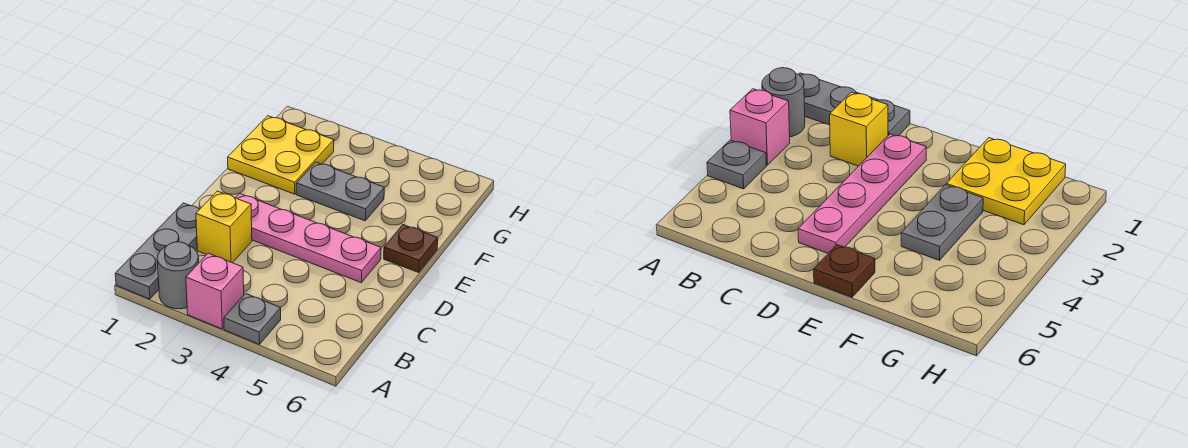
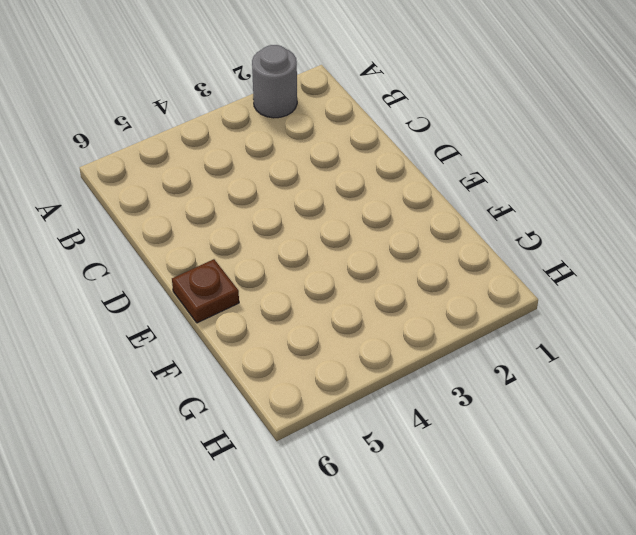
none -> grey 1x3 plate [115,203,200,299]
none -> pink 1x1 brick [186,253,244,329]

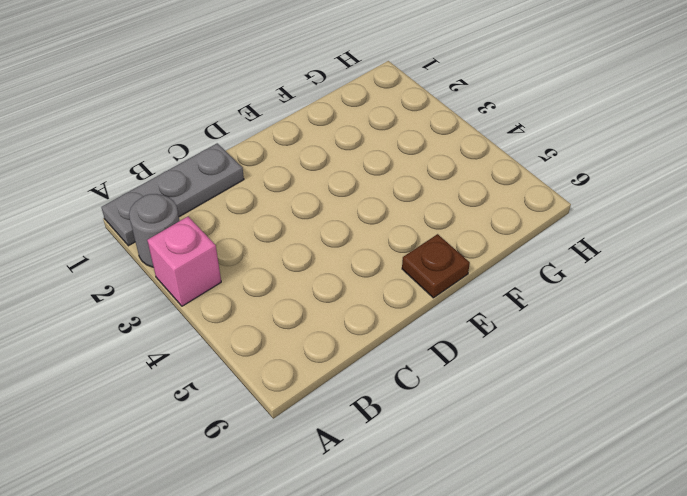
none -> grey 1x1 plate [224,293,281,344]
none -> yellow 1x1 brick [196,191,252,263]

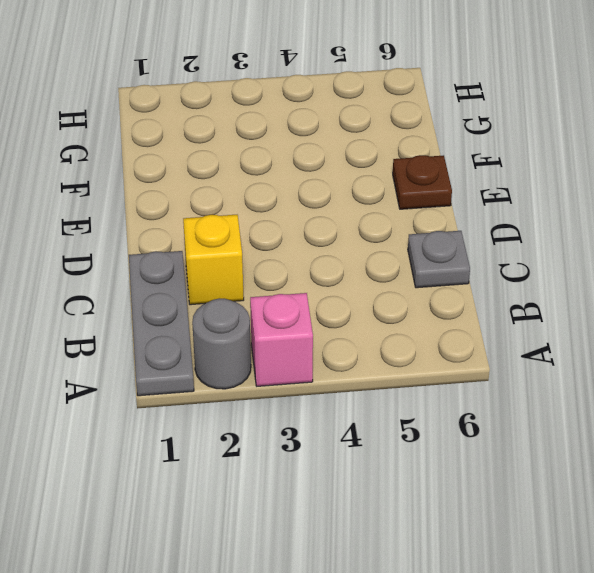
grey 1x1 plate [408,231,470,288] -> grey 1x1 plate moved to [224,293,281,344]
none -> pink 1x4 plate [236,194,381,283]
none -> yellow 2x2 plate [228,116,334,194]

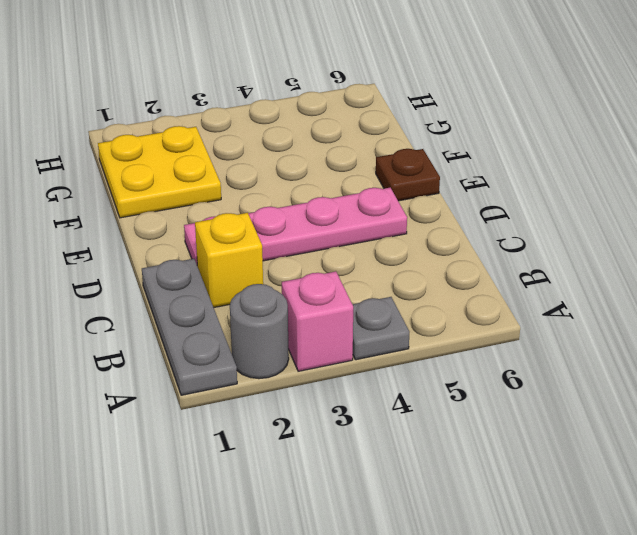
none -> grey 1x2 plate [296,162,384,221]

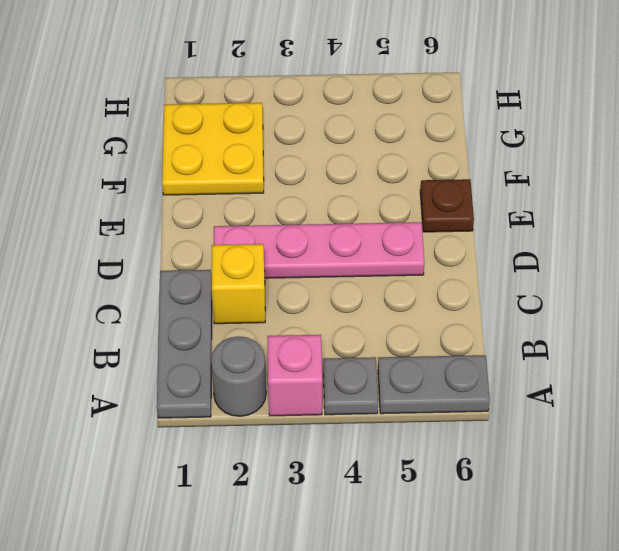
grey 1x2 plate [378,355,490,414] -> grey 1x2 plate moved to [296,162,384,221]

